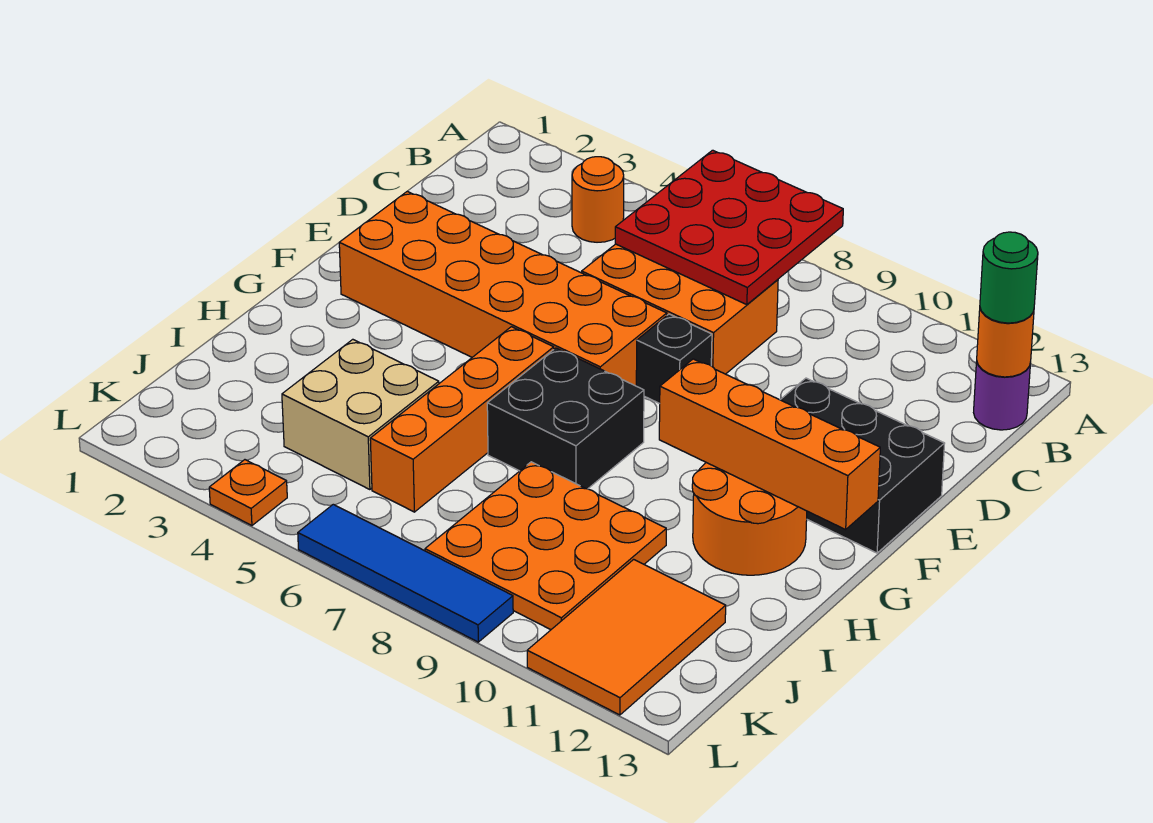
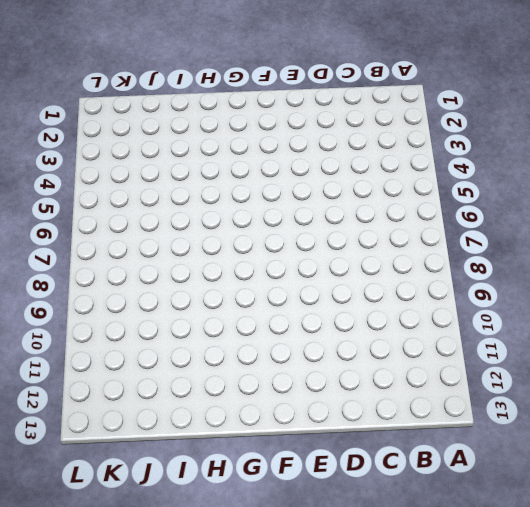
none -> orange 1x1 round brick [572,157,624,242]
none -> purple 1x1 round brick [974,362,1031,430]
none -> orange 2x3 brick [582,244,778,374]

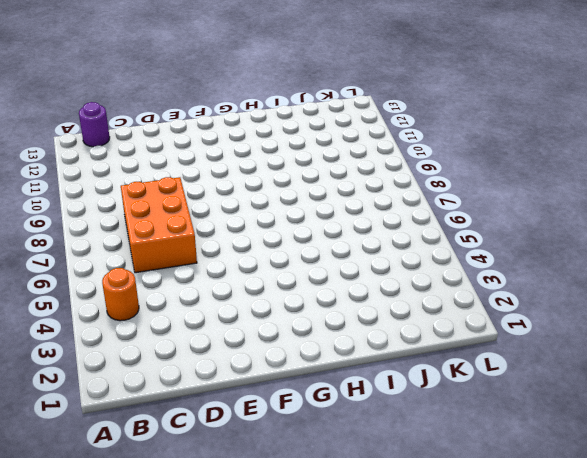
none -> orange 2x6 brick [339,192,667,386]
none -> black 1x1 brick [636,314,712,404]
none -> black 2x3 brick [780,378,945,553]

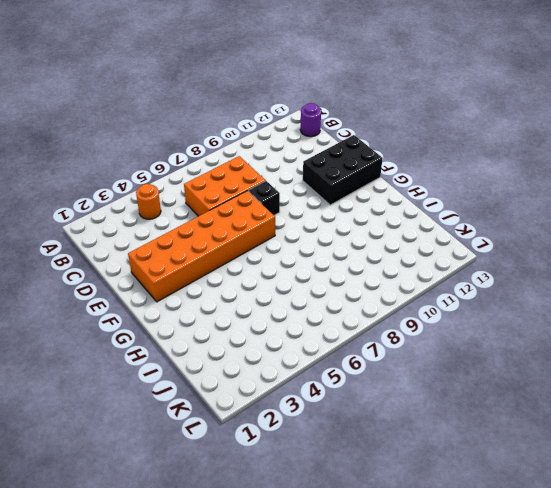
none -> orange 1x4 brick [370,327,554,512]
none -> black 2x2 brick [487,348,644,489]
none -> orange 2x2 round brick [692,463,807,575]

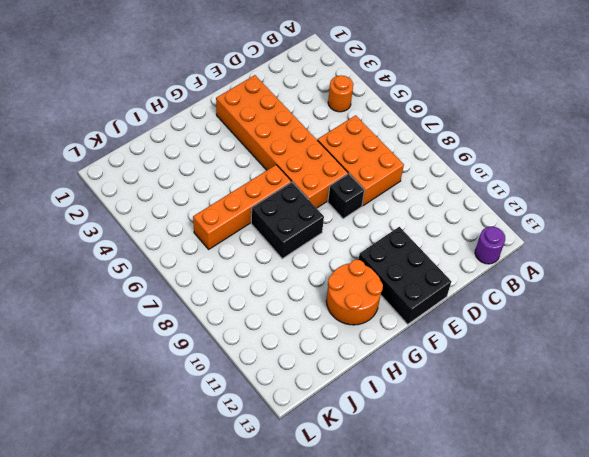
none -> tan 2x2 brick [282,339,439,490]
none -> orange 3x3 plate [425,462,666,630]
none -> orange 2x3 tile [527,559,726,715]

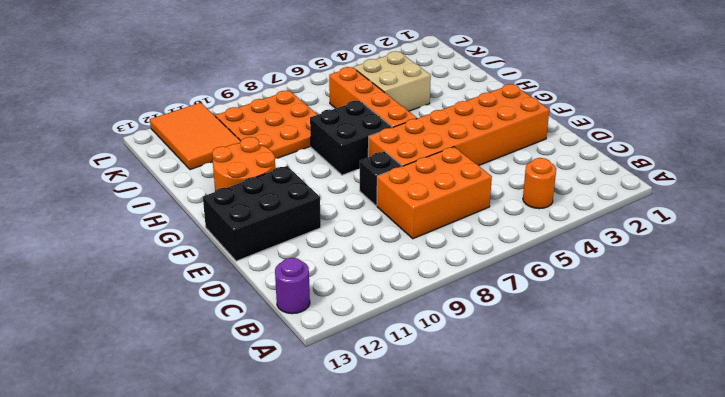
none -> orange 1x1 plate [209,460,287,525]
none -> blue 1x4 tile [298,504,513,642]
none -> red 3x3 plate [615,150,843,305]

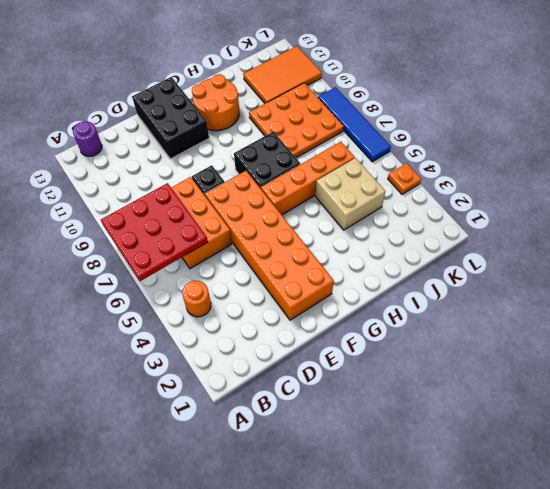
none -> orange 1x1 round brick [977,308,1034,377]
none -> orange 1x4 brick [659,359,880,529]
none -> green 1x1 round brick [980,232,1038,323]

